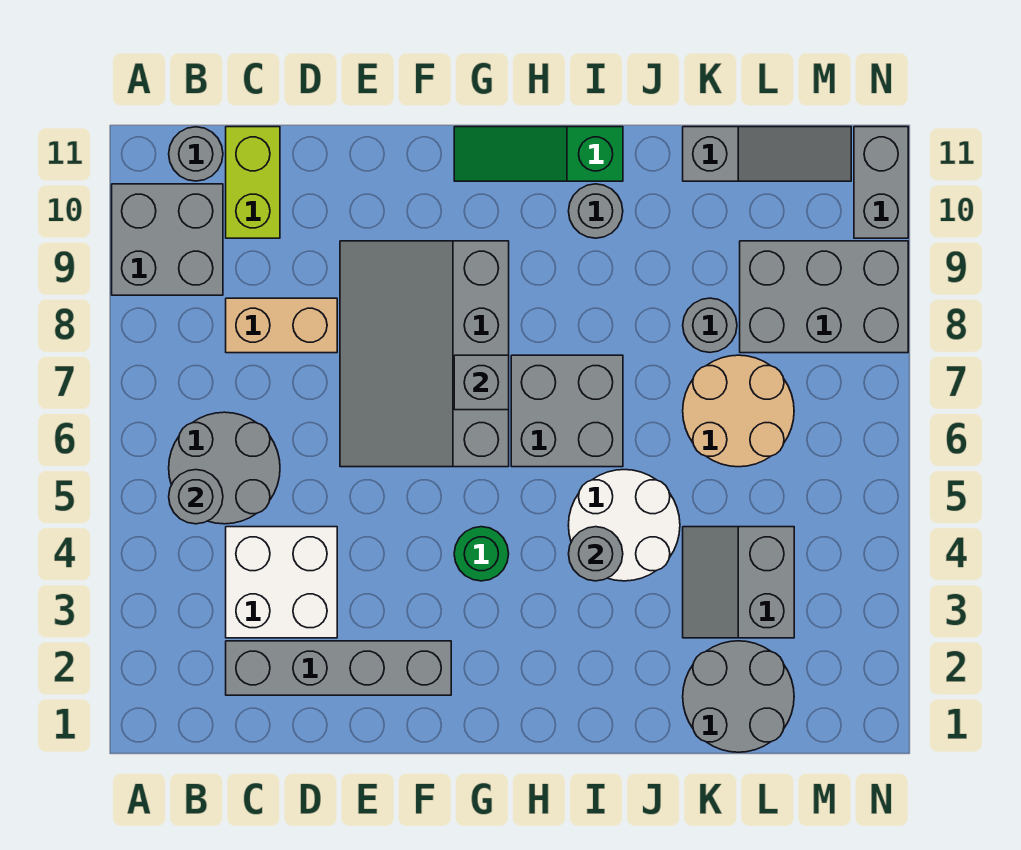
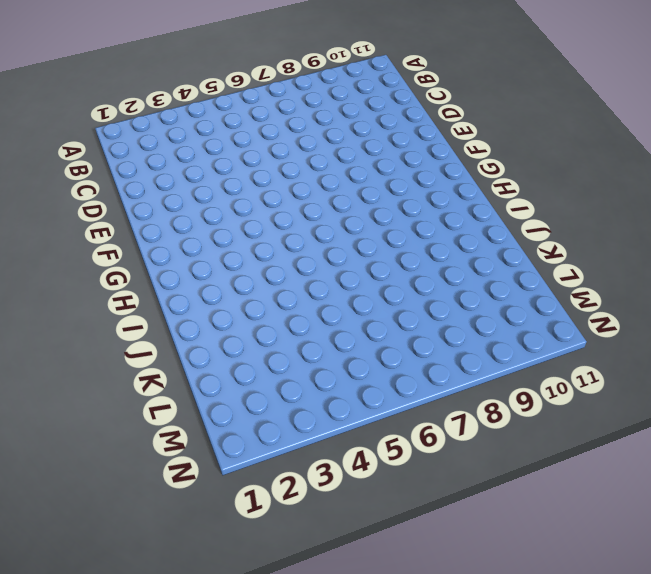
none -> grey 2x2 brick [112,184,223,295]
none -> grey 2x2 round brick [169,412,280,524]
none -> grey 1x1 round brick [169,127,223,181]

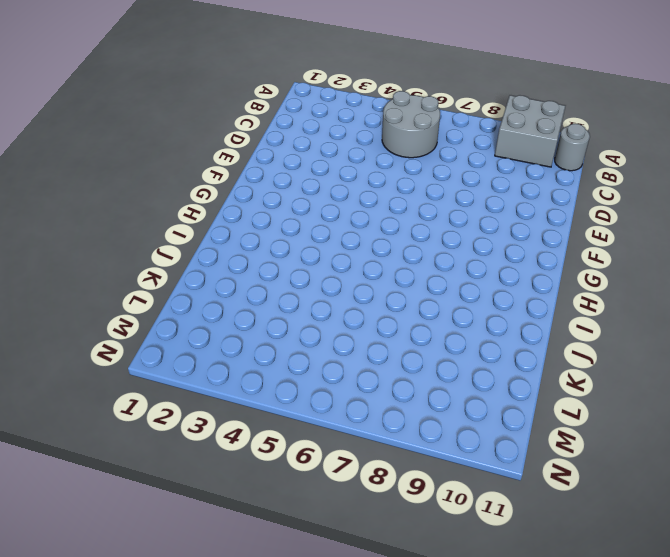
none -> grey 1x4 brick [226,641,451,695]
none -> white 2x2 brick [226,527,337,638]
none -> tan 1x2 brick [226,298,337,353]

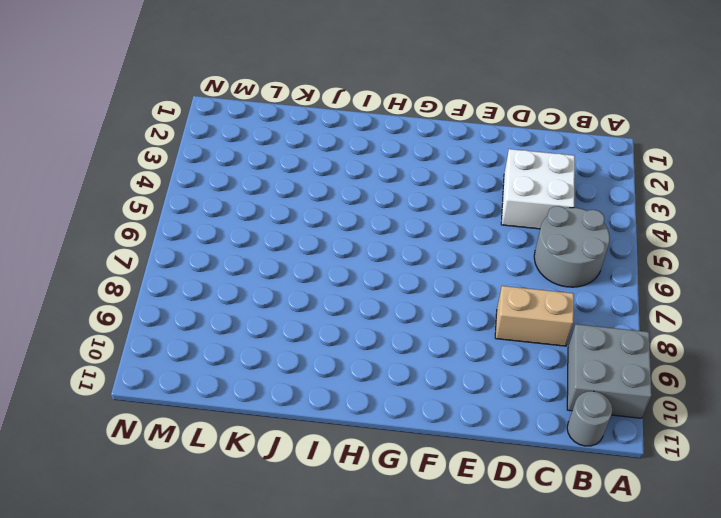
none -> grey 1x4 brick [226,641,451,695]
none -> lime 1x2 brick [226,127,280,238]
none -> grey 3x4 slope [340,241,509,467]

